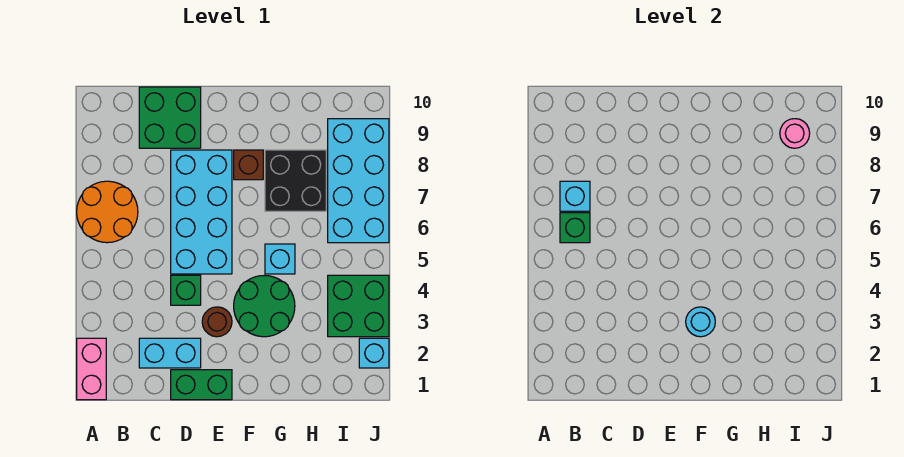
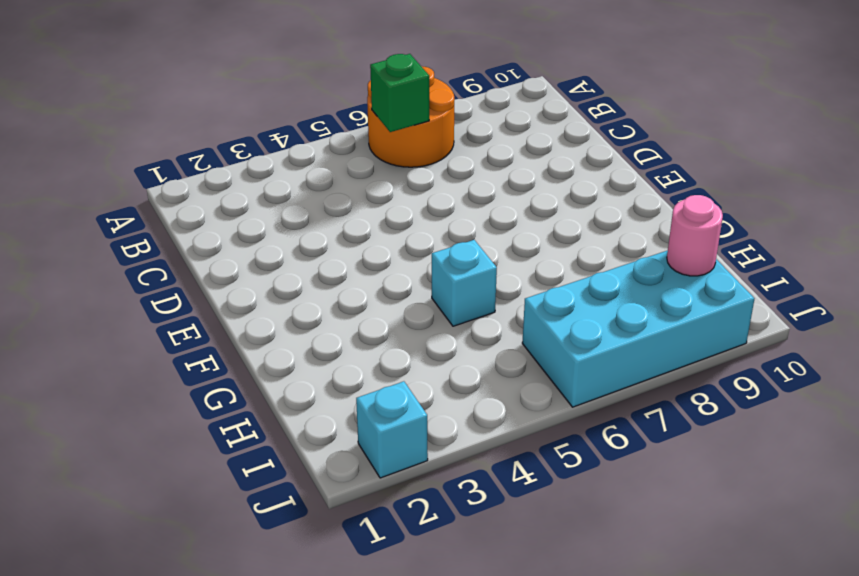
none -> pink 1x2 brick [77,338,106,400]
none -> cyan 1x2 brick [139,338,201,368]
none -> green 2x2 brick [139,87,201,148]

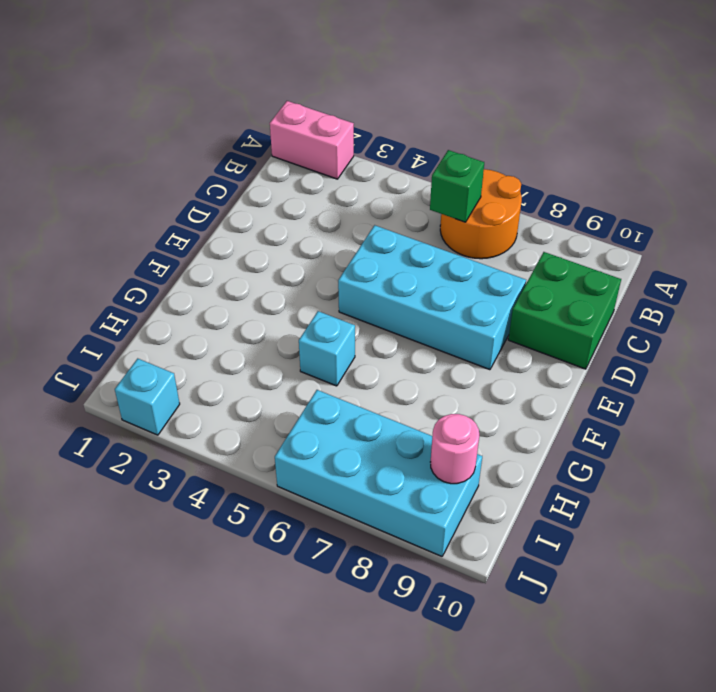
none -> cyan 1x2 brick [139,338,201,368]
none -> green 1x2 brick [171,370,232,400]
none -> green 1x1 brick [171,275,201,305]

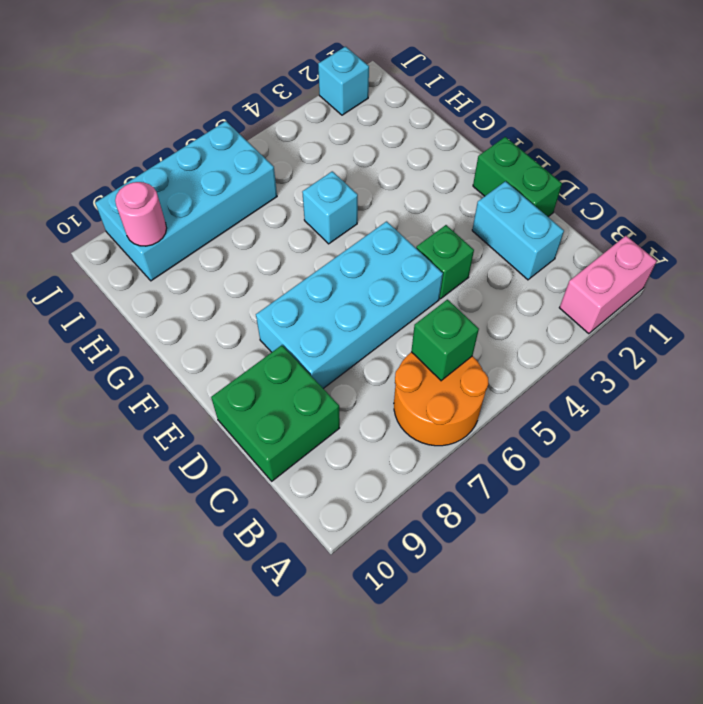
none -> brown 1x1 round brick [202,307,232,337]
none -> green 2x2 round brick [234,275,295,337]
none -> brown 1x1 brick [234,150,263,180]

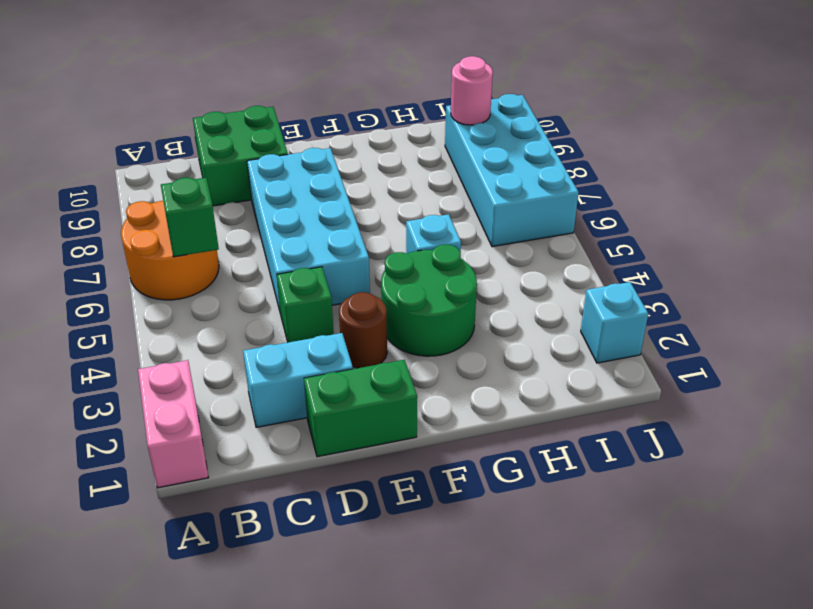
none -> brown 1x1 brick [234,150,263,180]
none -> black 2x2 brick [265,150,326,211]
none -> green 2x2 brick [328,275,389,337]

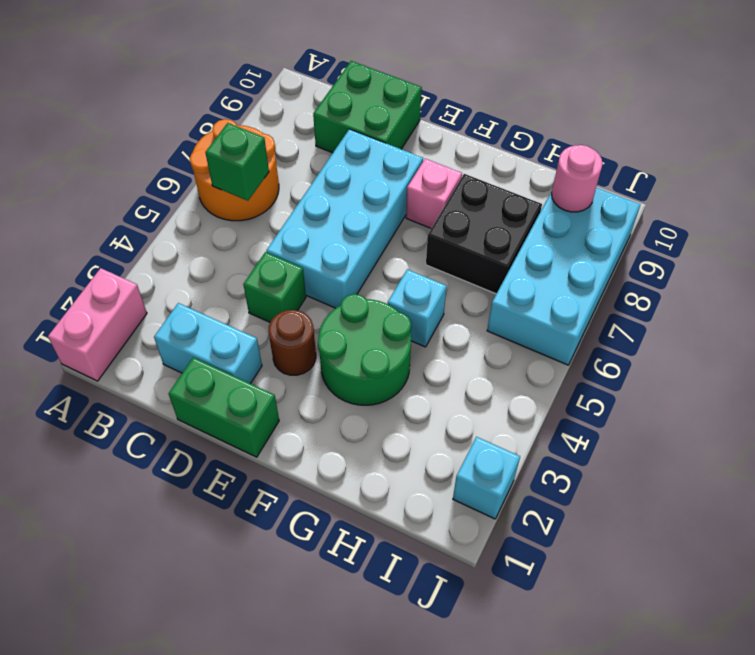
pink 1x1 brick [406,159,462,228] -> brown 1x1 brick [234,150,263,180]
none -> green 2x2 brick [328,275,389,337]
none -> cyan 1x1 brick [560,181,590,211]
none -> cyan 1x1 round brick [686,307,715,337]

